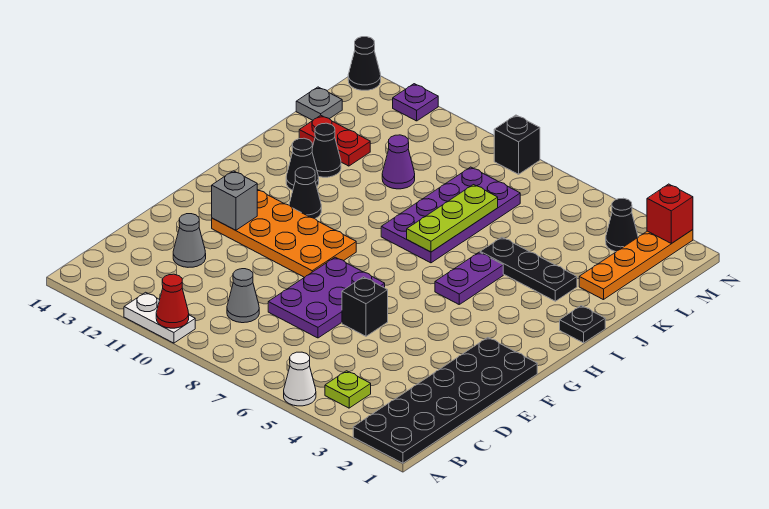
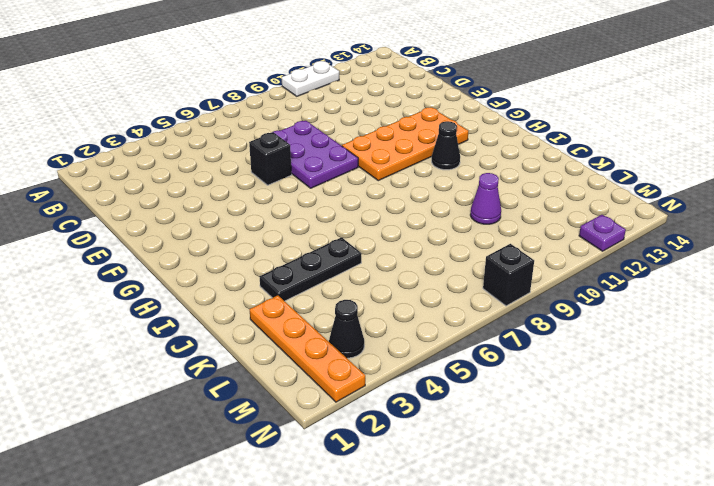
none -> black 2x6 plate [353,337,537,463]
none -> white 1x1 cone [284,352,316,406]
none -> lime 1x1 plate [325,371,371,408]

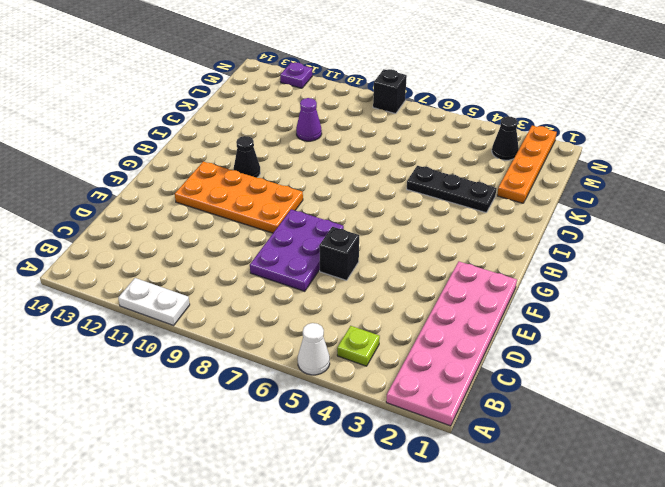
pink 2x6 plate [386,262,517,426] -> black 2x6 plate [353,337,537,463]
none -> grey 1x1 cone [227,269,259,323]
none -> grey 1x1 cone [173,214,206,267]
none -> purple 1x2 plate [435,252,503,304]

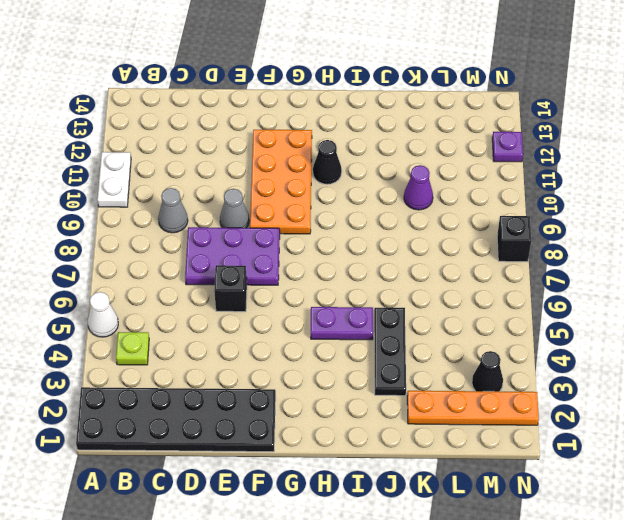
grey 1x1 cone [220,189,249,228] -> grey 1x1 cone moved to [173,214,206,267]
none -> black 1x1 plate [560,306,605,343]
none -> purple 2x4 plate [381,167,520,263]
none -> black 1x1 cone [286,138,319,190]

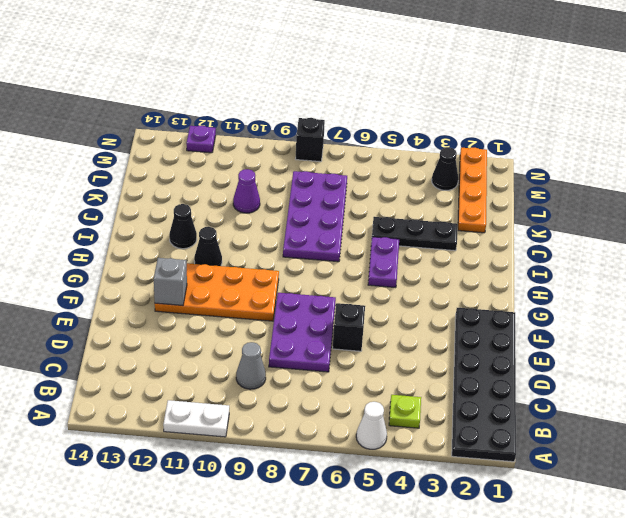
none -> grey 1x1 cone [173,214,206,267]
none -> black 1x1 plate [560,306,605,343]
none -> black 1x1 cone [312,123,341,177]

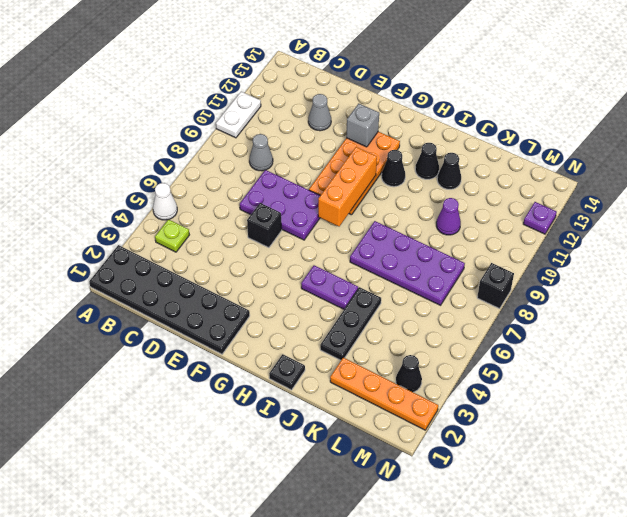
orange 1x3 brick [318,147,377,226] -> none
none -> red 1x2 plate [299,115,370,166]
none -> grey 1x1 plate [296,87,342,120]
none -> black 1x1 cone [348,37,381,90]

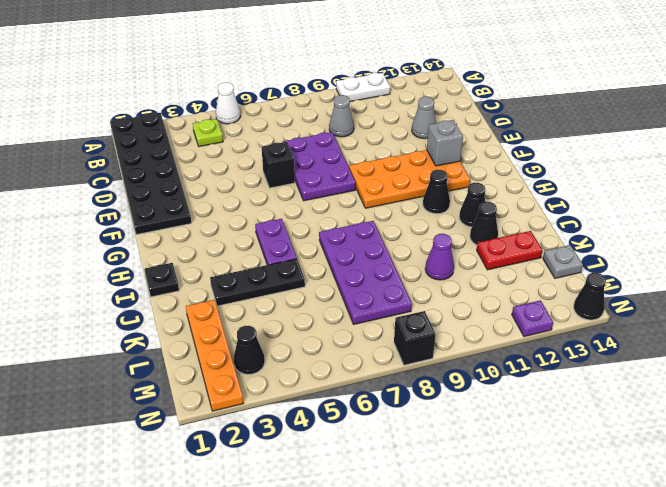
none -> red 1x1 cone [156,274,189,328]
none -> lime 1x3 plate [407,185,498,252]
none -> red 1x1 brick [647,184,693,244]

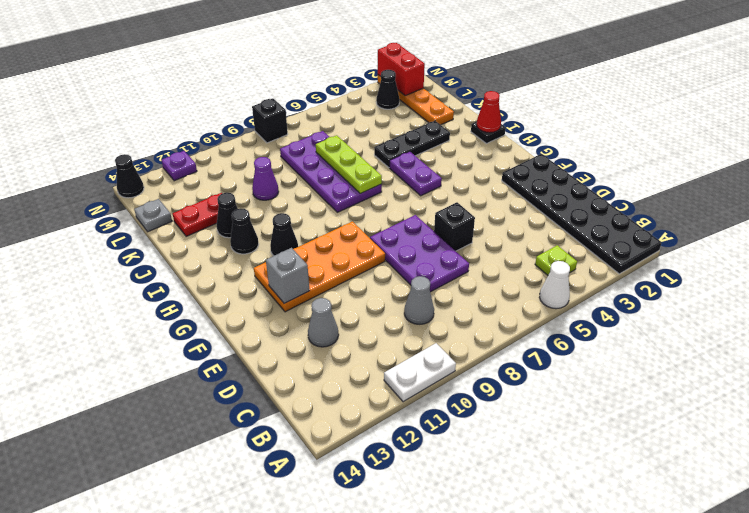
red 1x1 cone [477,91,501,133] -> red 1x1 cone moved to [156,274,189,328]
red 1x2 brick [378,43,425,96] -> red 1x1 brick [647,184,693,244]

